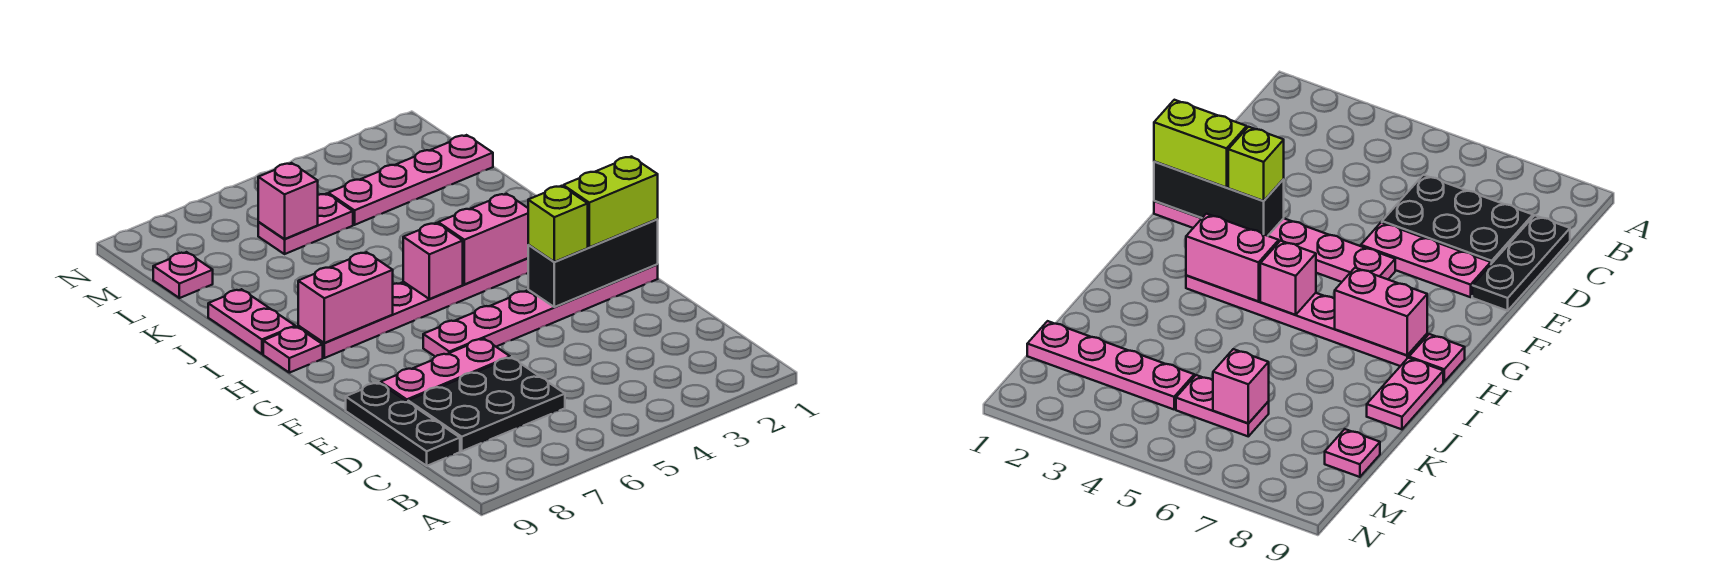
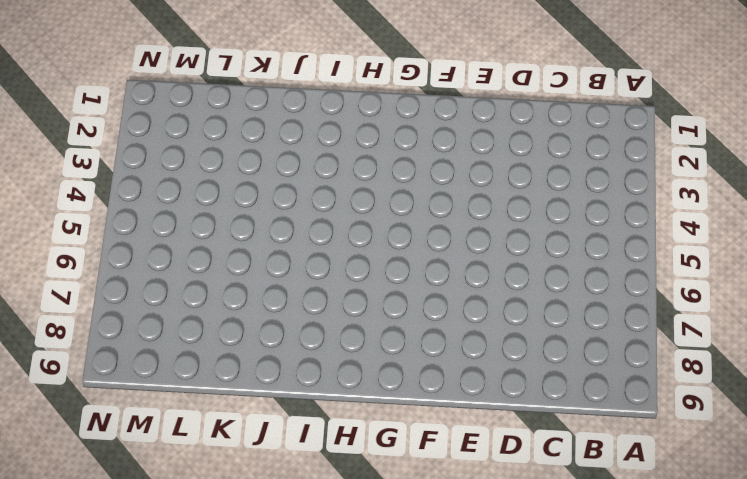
none -> black 2x3 plate [408,357,565,451]
none -> black 1x3 plate [346,383,460,466]
none -> pink 1x3 plate [381,339,510,402]

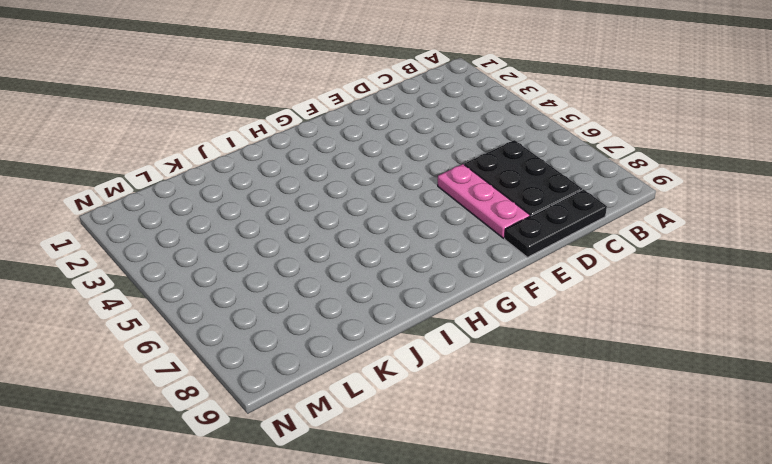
none -> pink 1x6 plate [423,265,658,357]
none -> pink 1x6 plate [298,258,528,358]
none -> pink 1x1 plate [263,327,323,373]

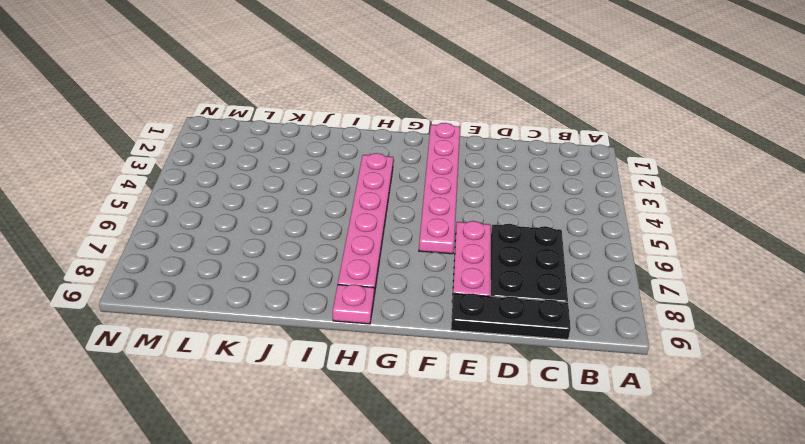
none -> pink 1x2 plate [208,289,295,354]
none -> pink 1x4 plate [328,135,493,225]
none -> pink 1x2 plate [258,194,353,254]

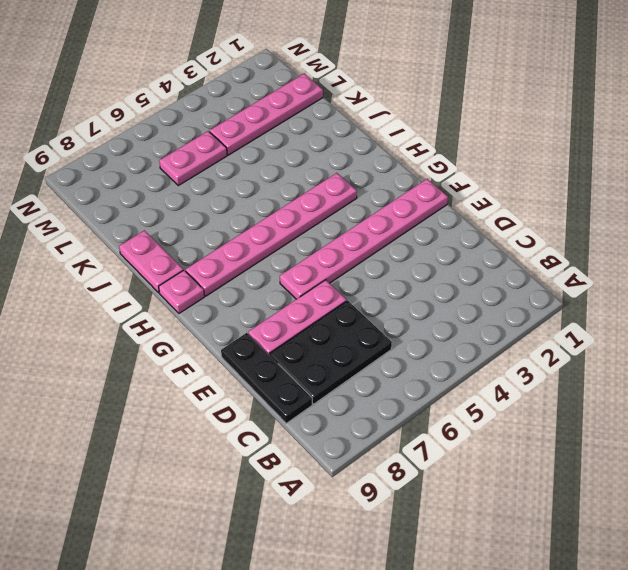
none -> pink 1x1 plate [153,252,213,298]
none -> black 1x3 brick [528,219,658,307]
none -> pink 1x2 brick [438,194,528,284]

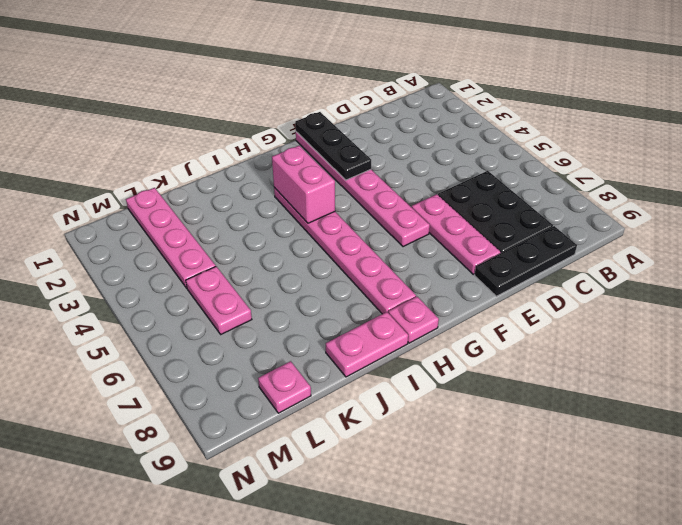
black 1x3 plate [295,112,371,180] -> black 1x3 brick [528,219,658,307]
none -> pink 1x1 brick [403,223,463,299]
none -> pink 1x2 brick [298,252,393,343]
none -> pink 1x1 brick [258,163,318,239]

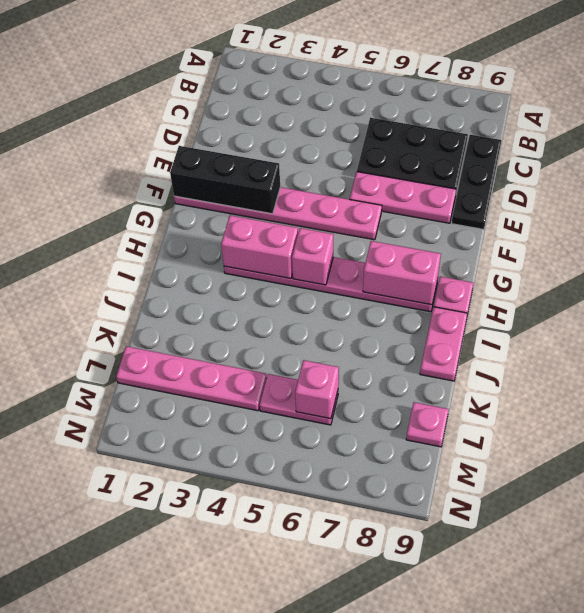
none -> lime 1x2 brick [563,157,658,247]
none -> lime 1x1 brick [528,186,588,262]

